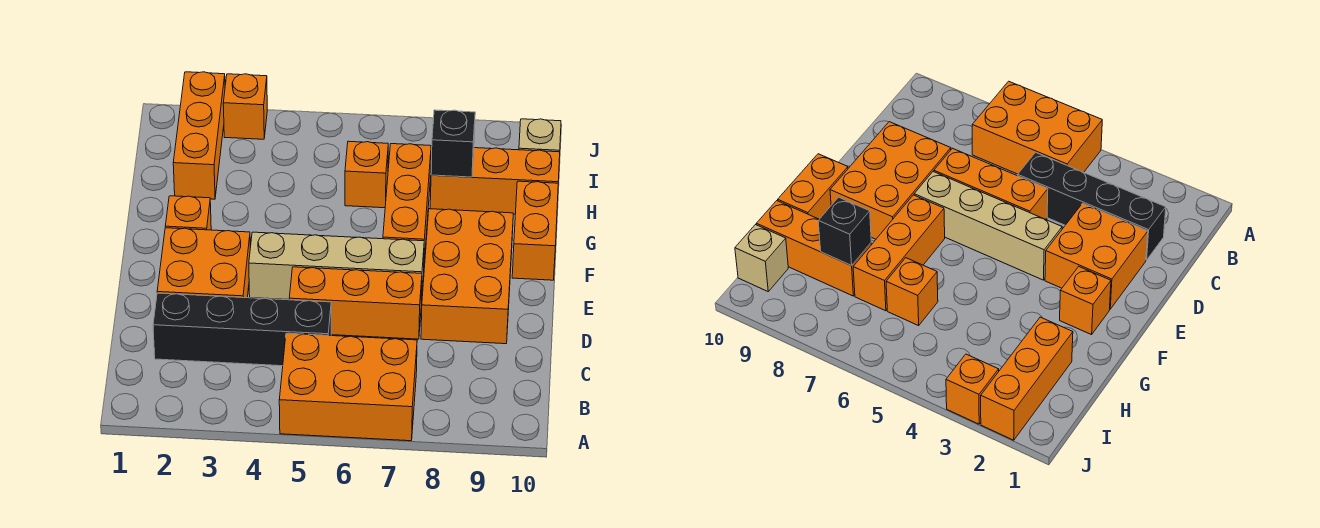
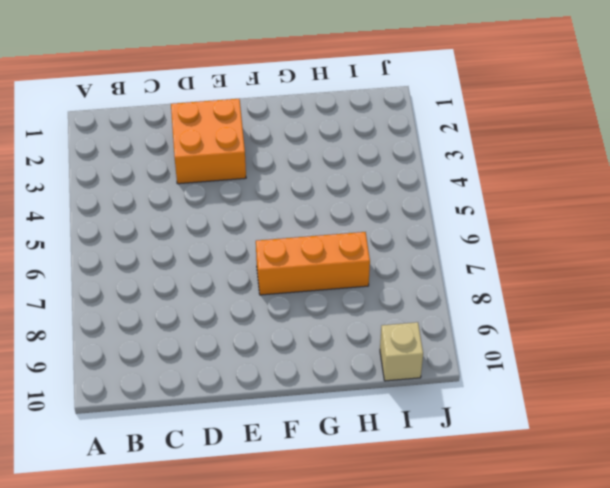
none -> orange 2x3 brick [279,333,417,441]
none -> black 1x4 brick [153,293,331,366]
none -> orange 1x3 brick [289,267,422,339]

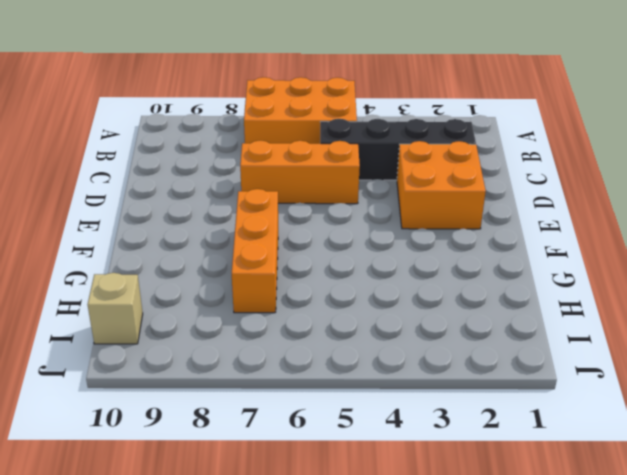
none -> orange 2x3 brick [421,209,513,344]
none -> tan 1x4 brick [249,232,424,303]
none -> orange 1x1 brick [165,196,211,230]

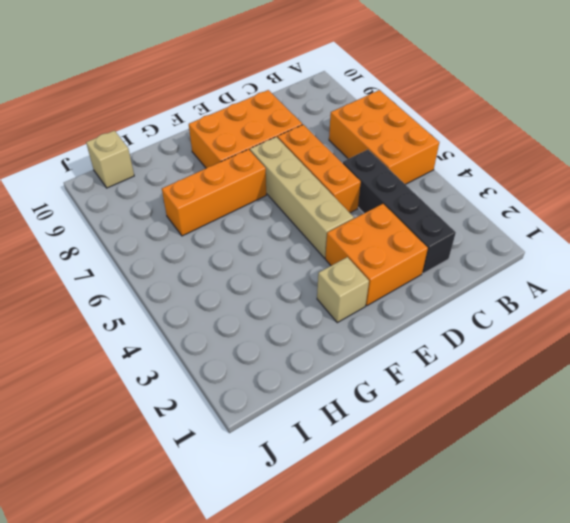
tan 1x1 brick [317,257,369,323] -> orange 1x1 brick [165,196,211,230]
none -> orange 1x2 brick [512,181,558,280]
none -> orange 1x3 brick [173,72,225,199]
none -> orange 1x1 brick [345,141,388,208]

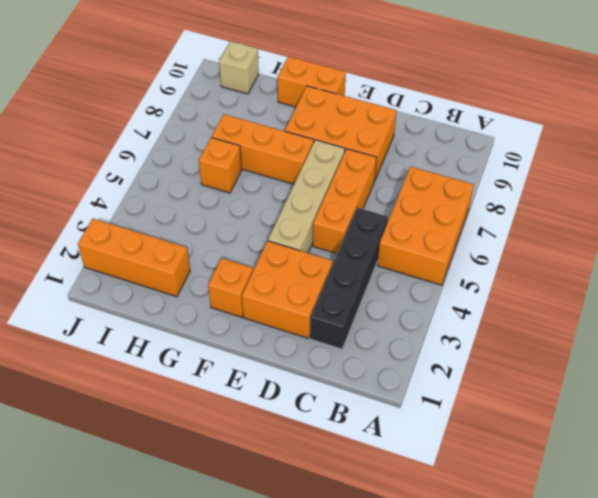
none -> orange 1x3 brick [430,148,560,214]
none -> orange 1x1 brick [223,74,267,139]
none -> black 1x1 brick [431,110,475,177]

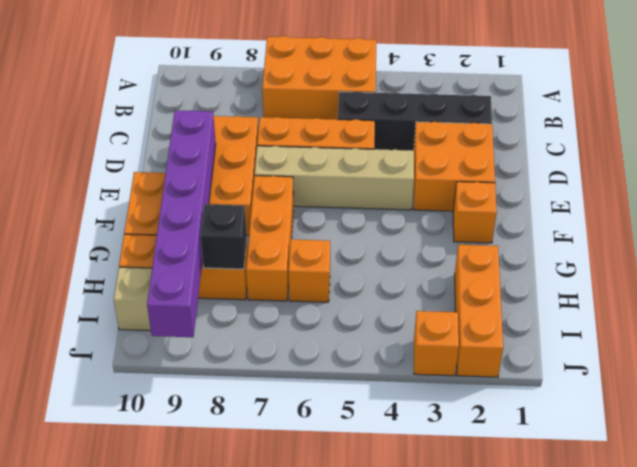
purple 1x6 brick [147,110,216,337] -> none

